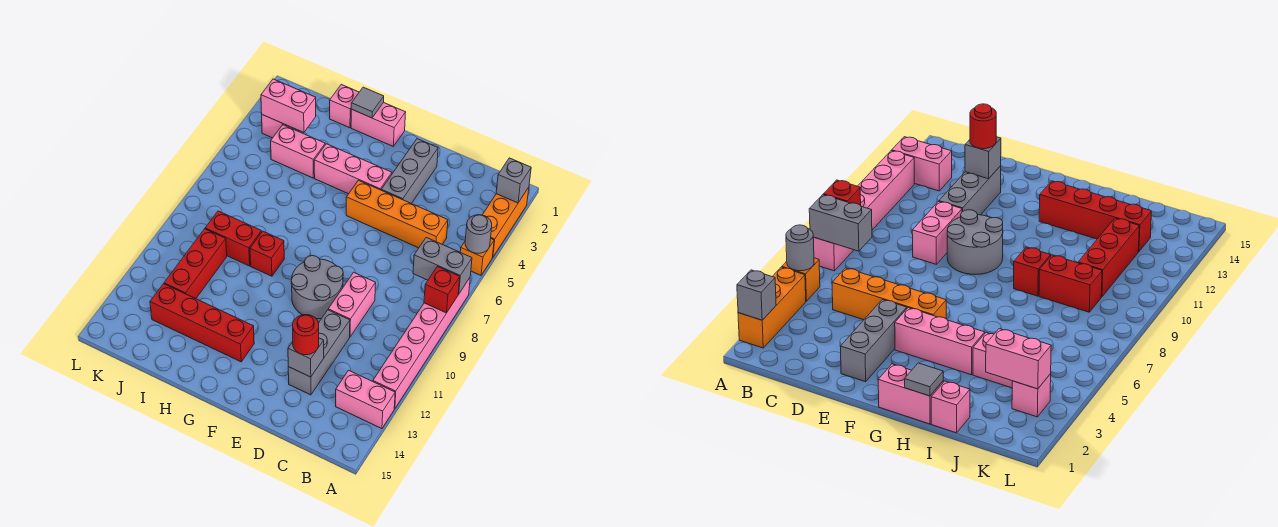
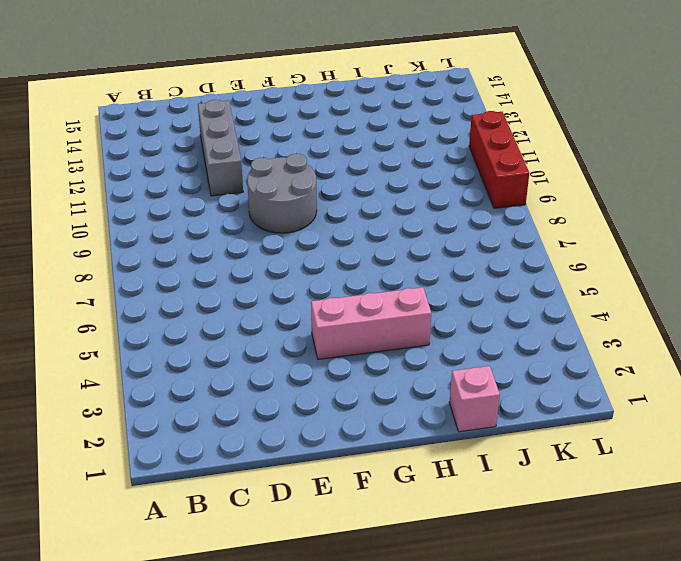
red 1x3 brick [469,111,529,208] -> red 1x3 brick moved to [164,229,227,299]
none -> orange 1x3 brick [483,187,529,257]
none -> orange 1x1 brick [460,239,494,275]
none -> pink 1x6 brick [373,278,470,409]

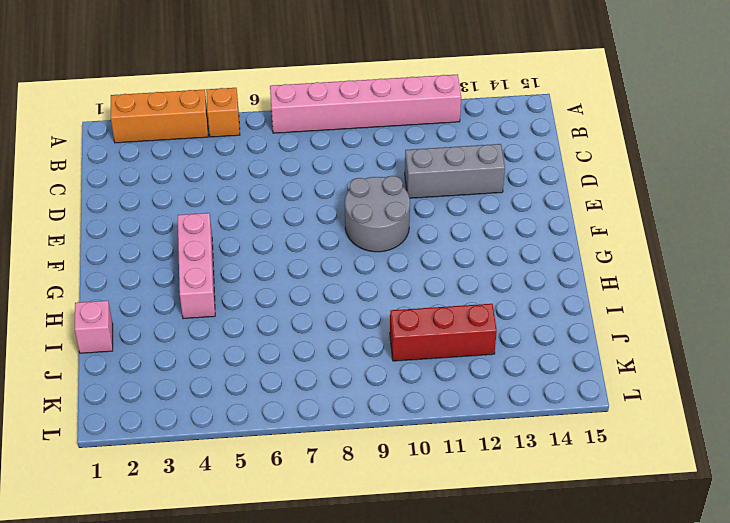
none -> pink 1x2 brick [336,370,395,429]
none -> orange 1x4 brick [346,180,448,248]
none -> pink 1x2 brick [328,272,376,337]

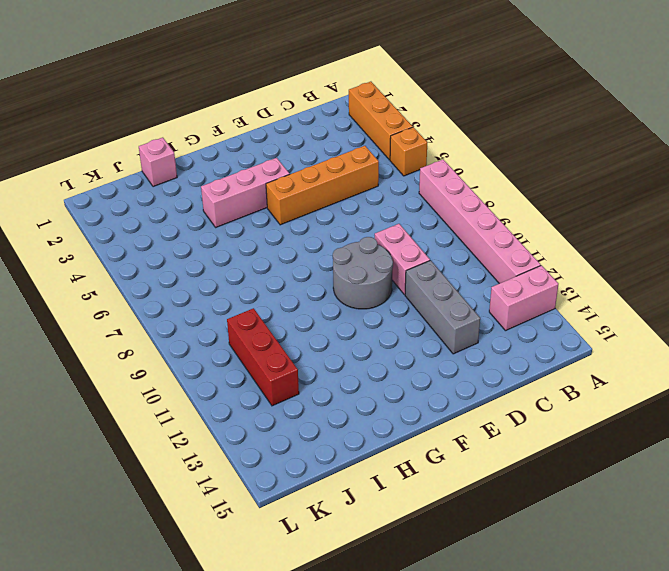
none -> grey 1x3 brick [381,139,438,203]
none -> pink 1x2 brick [351,103,406,146]
none -> red 1x4 brick [150,284,254,362]

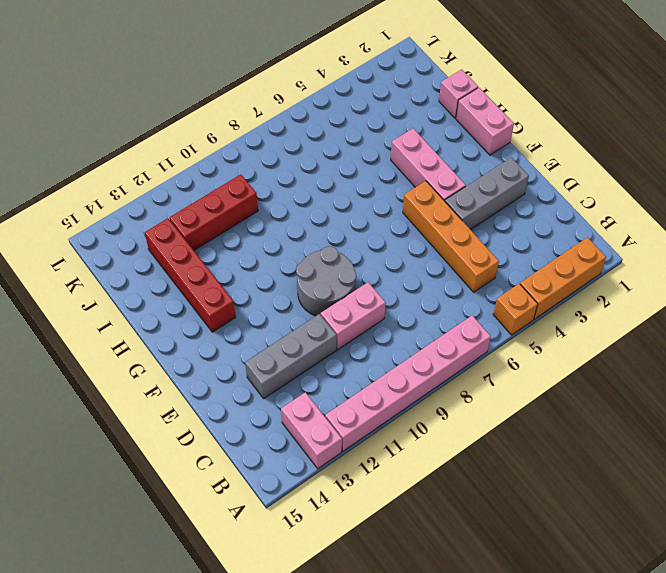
none -> red 1x1 brick [250,231,284,276]
none -> pink 1x2 brick [271,125,325,178]
none -> red 1x2 brick [205,211,261,266]

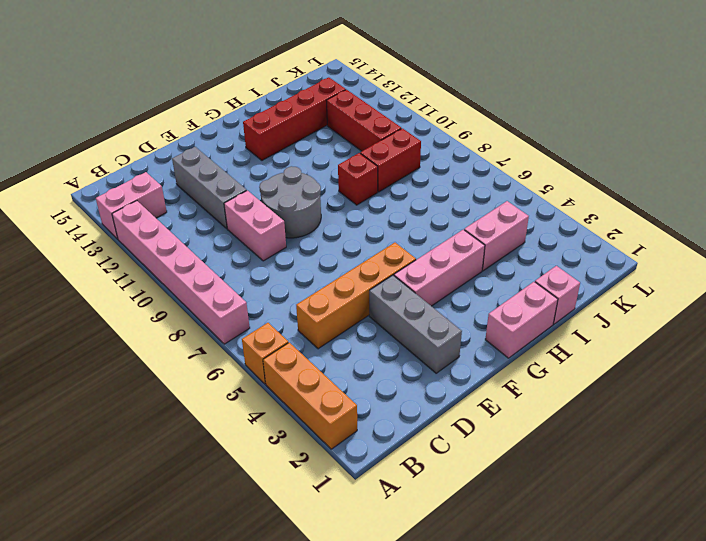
none -> pink 1x1 brick [262,115,293,138]
none -> grey 1x1 brick [496,158,531,203]
none -> grey 1x1 round brick [465,215,492,253]

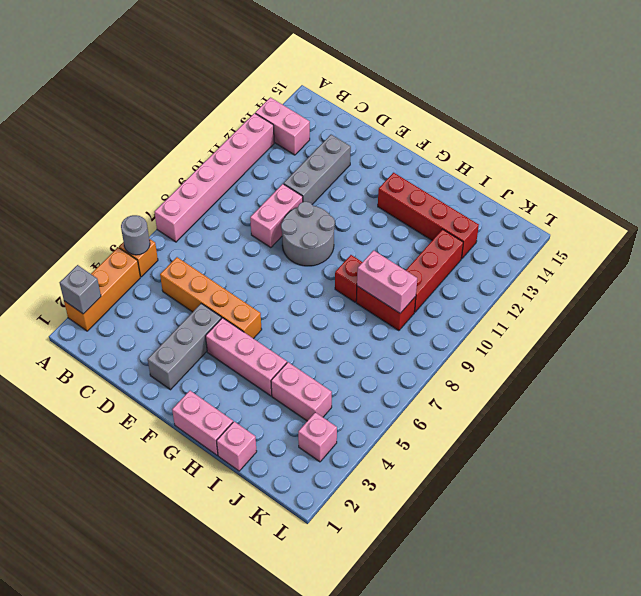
pink 1x2 brick [357,250,417,313] -> pink 1x2 brick moved to [261,79,316,132]
none -> grey 1x2 brick [413,237,472,294]
none -> red 1x1 brick [424,266,460,313]
none -> grey 1x1 brick [288,338,324,377]

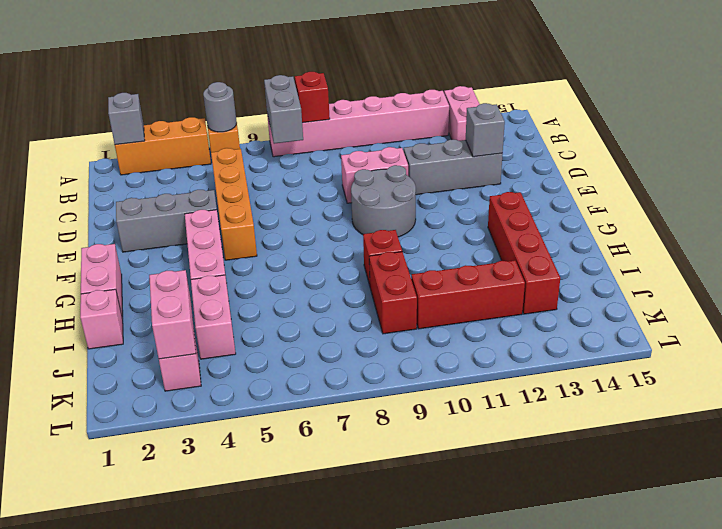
none -> grey 1x1 tile [351,87,384,118]
none -> red 1x1 round brick [293,315,319,355]

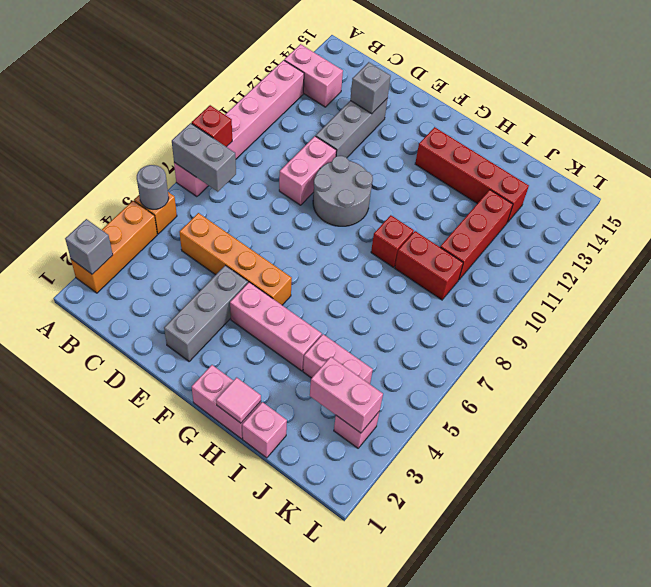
pink 1x1 tile [216,377,261,423] -> grey 1x1 tile [351,87,384,118]
none -> red 1x1 round brick [293,315,319,355]

